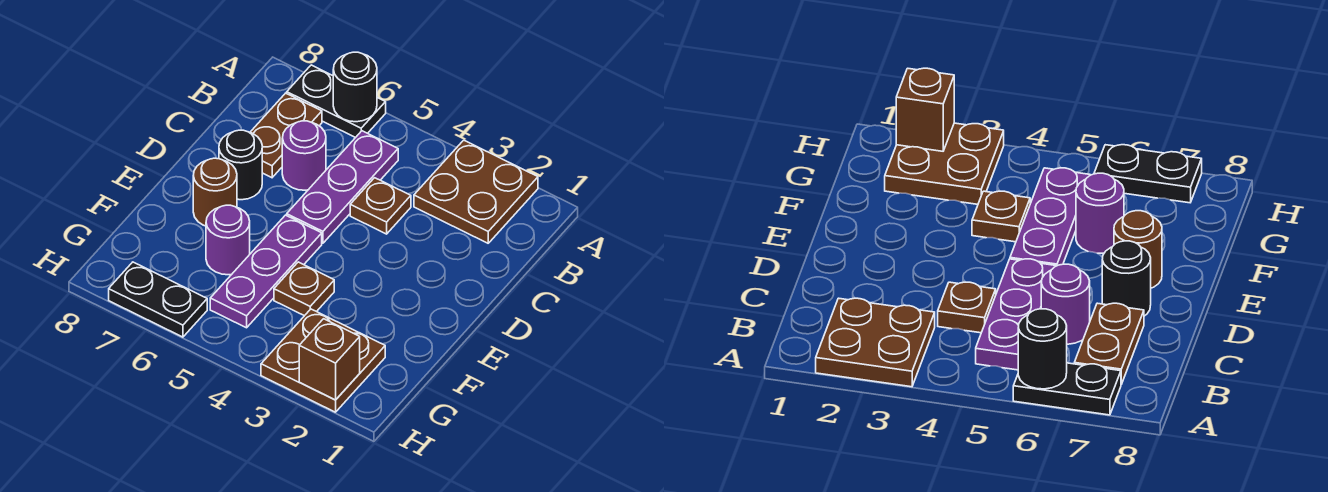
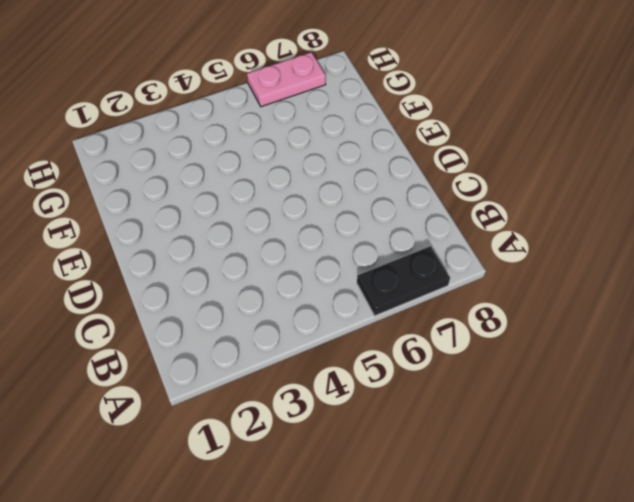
pink 1x2 plate [247,52,326,107] -> black 1x2 plate [109,262,207,337]
none -> brown 2x2 plate [414,140,538,243]
none -> purple 1x3 plate [287,131,398,243]
none -> brown 1x2 plate [250,93,322,178]

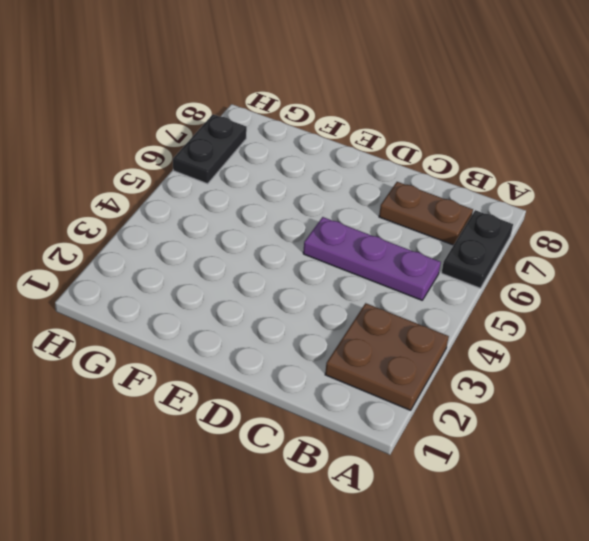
none -> brown 1x1 plate [350,178,411,234]
none -> purple 1x1 round brick [282,121,326,190]
none -> black 1x1 round brick [219,130,262,200]

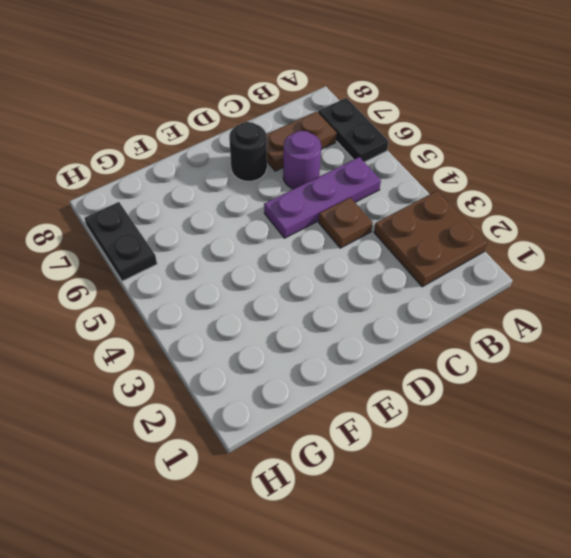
none -> purple 1x3 plate [210,215,322,328]
none -> brown 1x1 round brick [193,158,237,226]
none -> brown 1x1 plate [274,262,334,316]

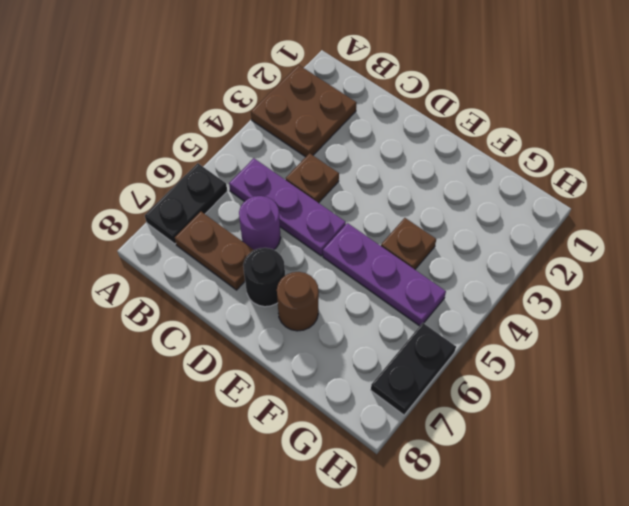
none -> purple 1x1 round brick [206,205,250,275]
none -> brown 2x2 plate [261,309,385,412]
none -> black 1x1 round brick [333,52,377,122]

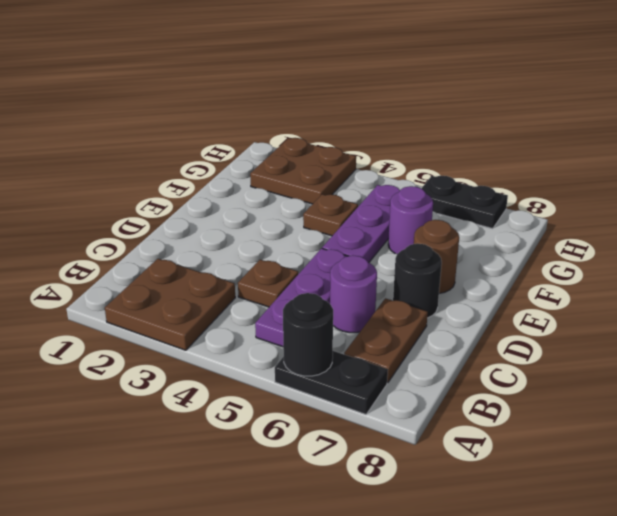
none -> brown 1x1 brick [299,319,360,400]

